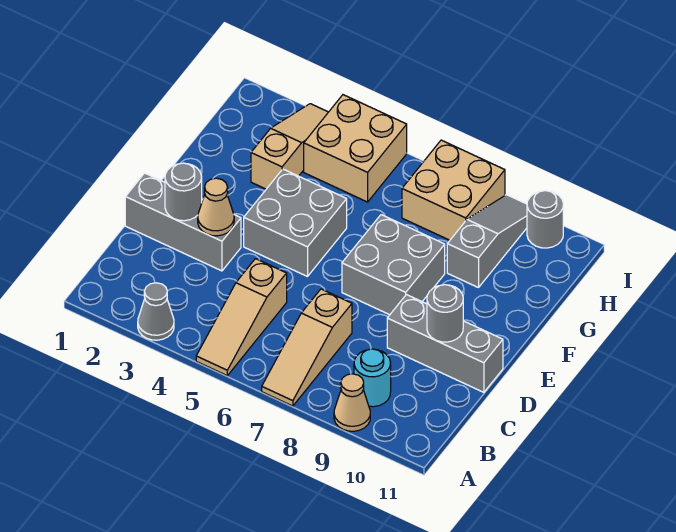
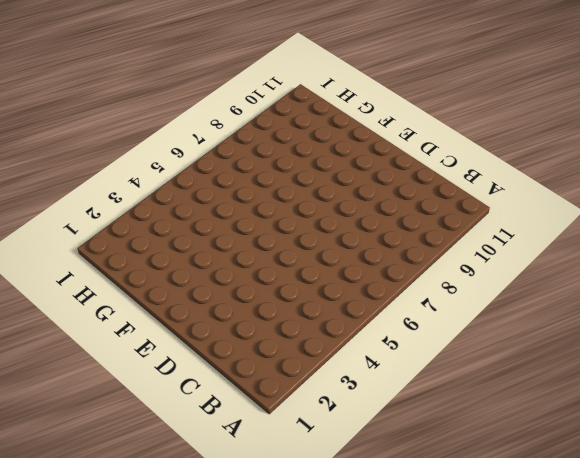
none -> grey 1x1 cone [138,283,174,340]
none -> tan 1x3 slope [196,259,287,375]
none -> tan 1x3 slope [262,289,352,406]

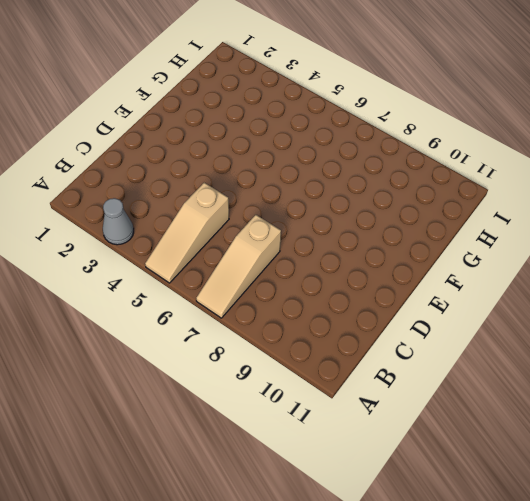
none -> tan 1x1 cone [334,374,370,431]
none -> cyan 1x1 round brick [354,349,391,407]
none -> grey 1x3 brick [125,173,241,271]

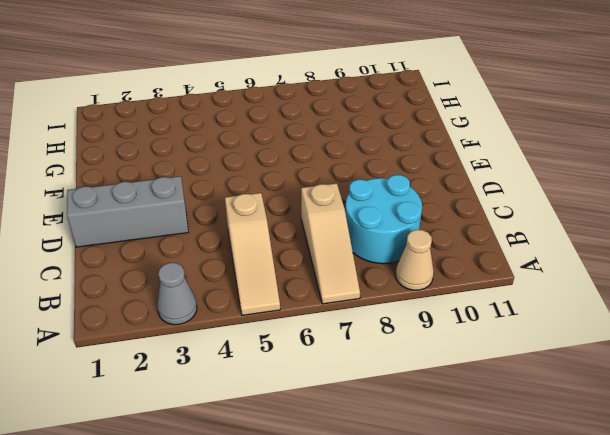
cyan 2x2 round brick [345,175,422,264] -> cyan 1x1 round brick [354,349,391,407]
none -> grey 1x3 brick [387,295,503,392]
none -> grey 2x2 brick [244,169,347,277]
none -> grey 2x2 brick [342,215,445,315]

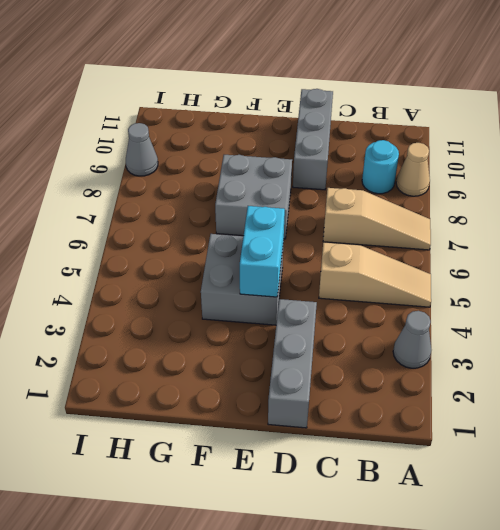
cyan 1x2 brick [240,206,285,297] -> none
grey 1x1 cone [126,123,158,176] -> grey 1x3 slope [447,195,527,288]
none -> tan 1x3 slope [251,104,328,189]
none -> tan 2x2 brick [304,95,407,202]
none -> tan 2x2 brick [402,140,505,240]

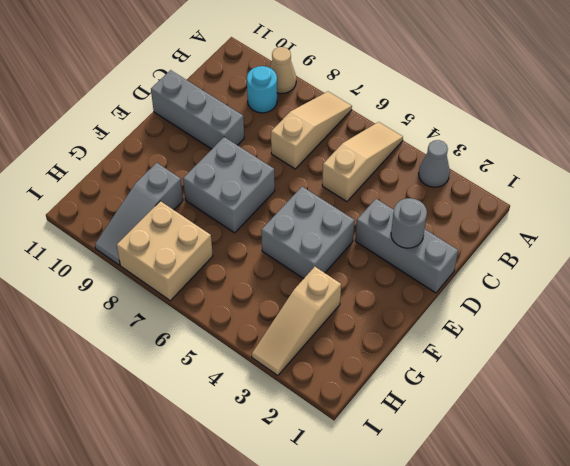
none -> tan 2x2 brick [304,95,407,202]
none -> grey 1x1 round brick [527,191,563,248]
none -> tan 1x1 cone [198,178,234,236]

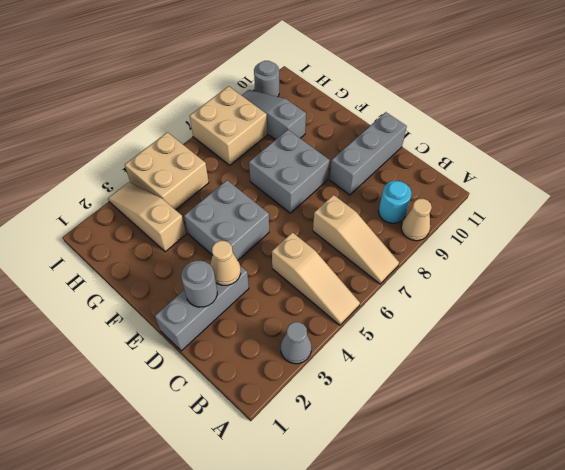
none -> grey 1x1 round brick [427,285,463,342]

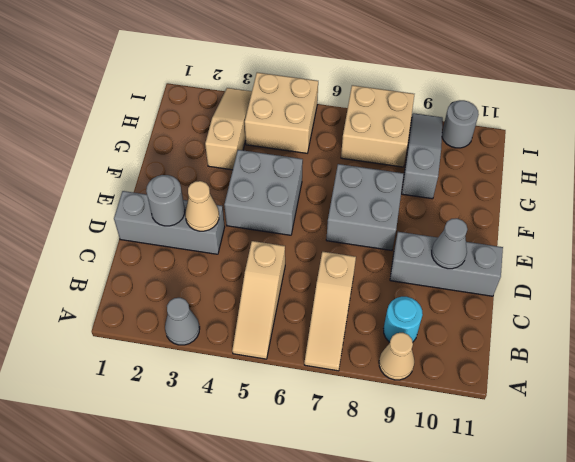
grey 1x1 cone [432,218,467,269] -> grey 1x1 round brick [427,285,463,342]

